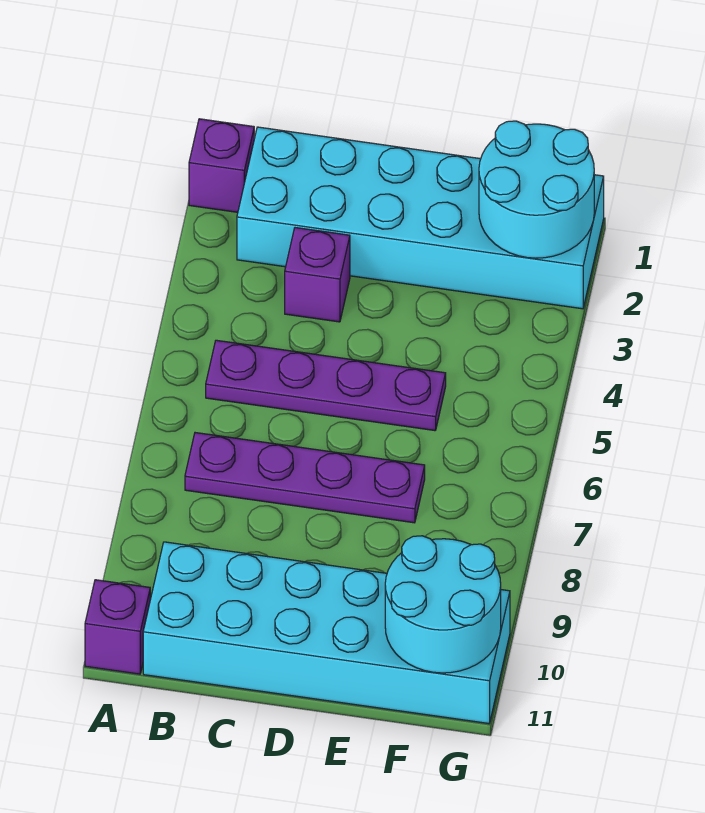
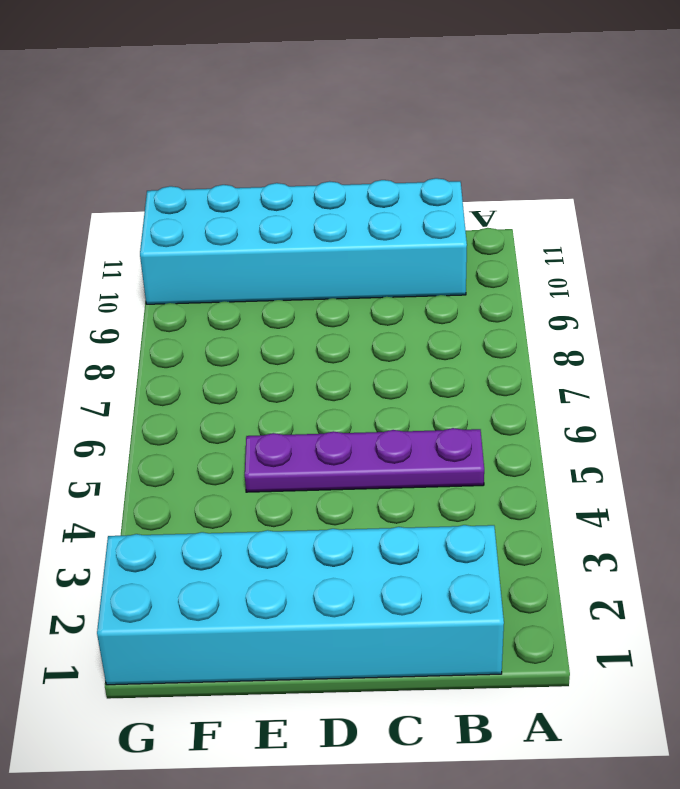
none -> purple 1x1 brick [189,119,254,212]
none -> purple 1x1 brick [85,580,150,674]

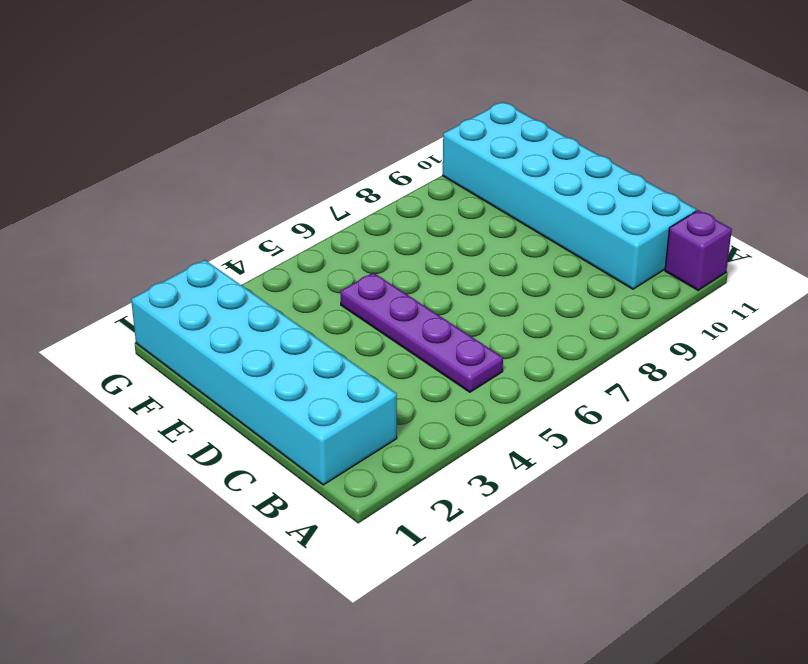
none -> purple 1x1 brick [189,119,254,212]
none -> purple 1x4 plate [185,433,425,523]

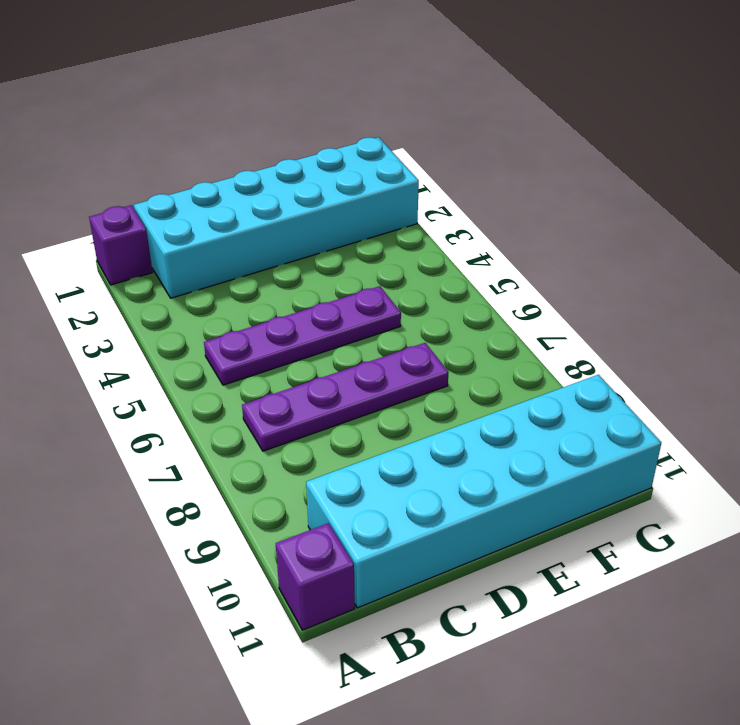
none -> purple 1x1 brick [285,228,350,322]
none -> cyan 2x2 round brick [479,121,594,258]

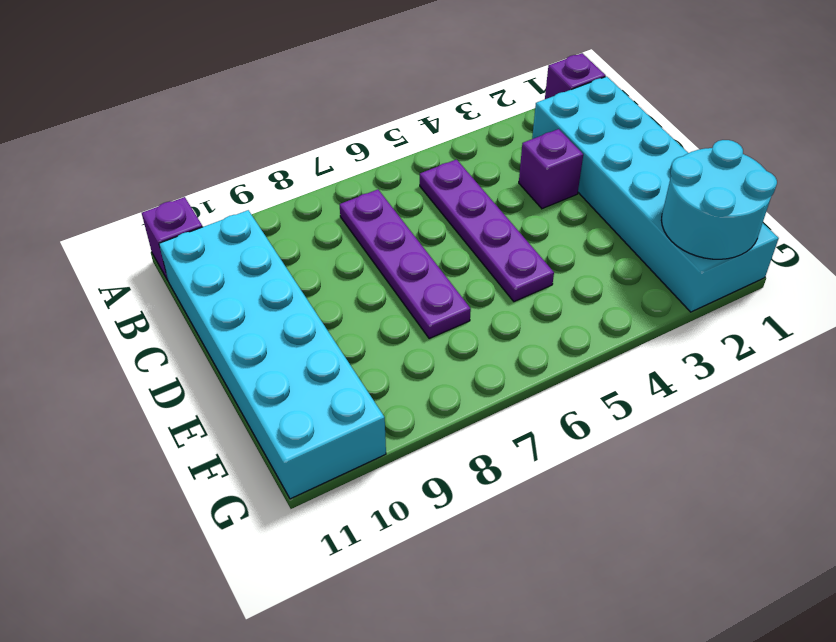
none -> cyan 2x2 round brick [385,536,501,673]

